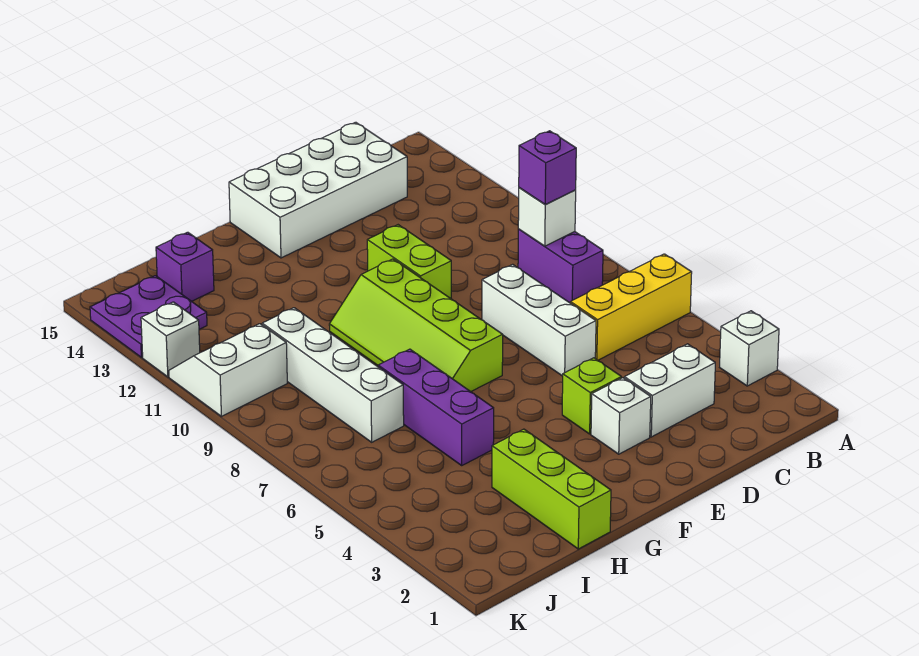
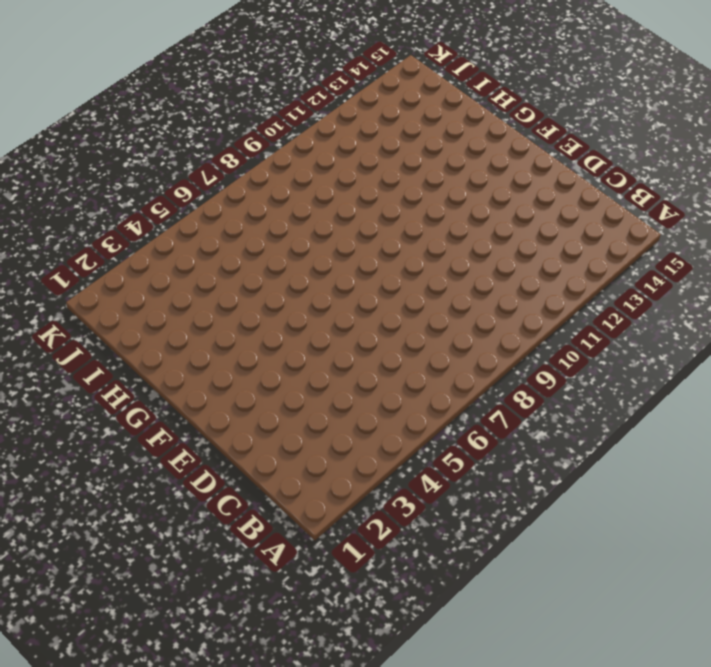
none -> white 1x1 brick [720,311,779,386]
none -> yellow 1x3 brick [570,254,692,360]
none -> purple 1x2 brick [518,229,603,303]

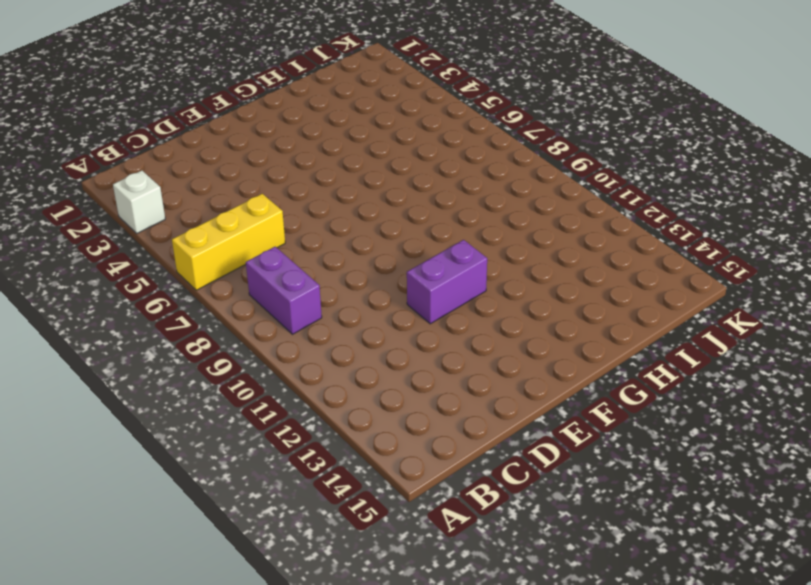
purple 1x2 brick [407,240,487,324] -> lime 1x2 brick [367,225,451,298]
none -> white 1x2 brick [624,344,715,437]
none -> white 2x4 brick [229,122,407,258]
none -> white 1x3 brick [482,264,596,376]

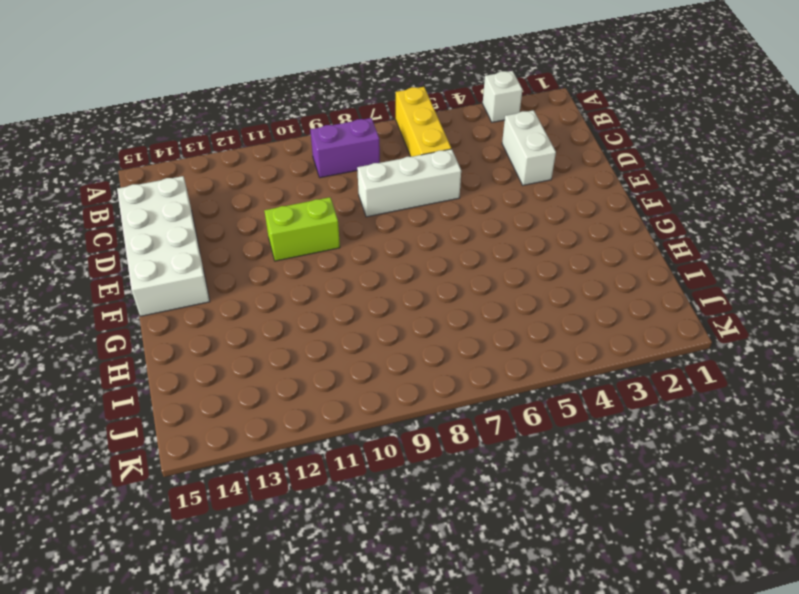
none -> white 1x1 brick [591,378,651,454]
none -> lime 1x1 brick [562,358,621,434]
none -> lime 2x4 slope [329,259,503,392]

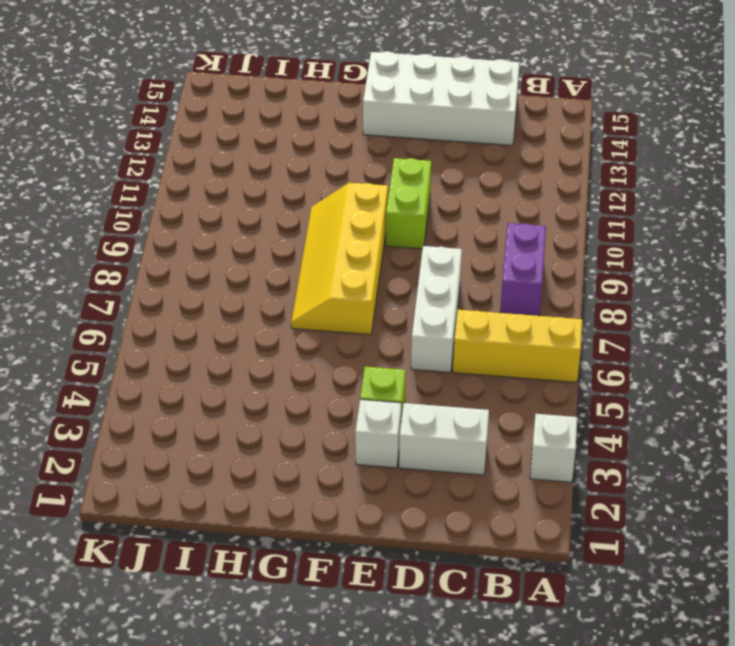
yellow 2x4 slope [291,183,388,335] -> lime 2x4 slope [329,259,503,392]
none -> lime 1x3 brick [492,429,611,549]
none -> purple 1x3 brick [378,349,494,465]
none -> white 1x4 brick [262,308,404,442]

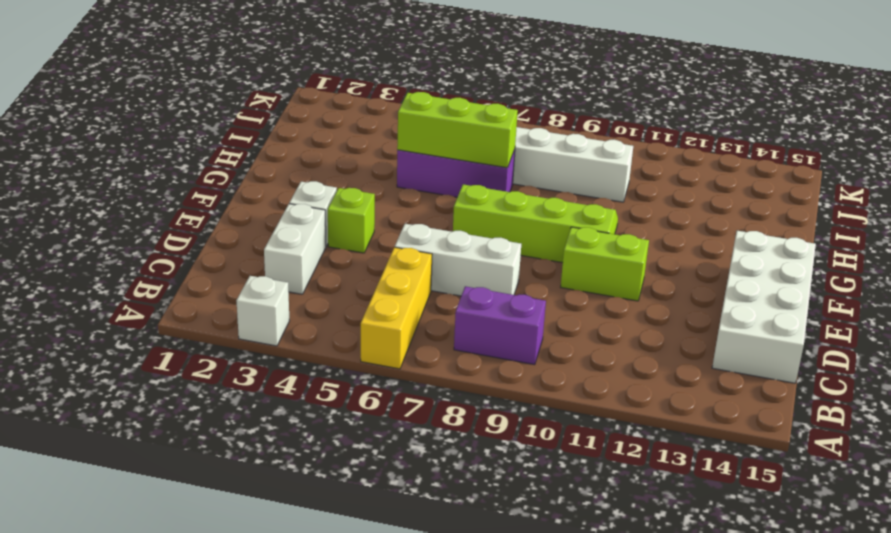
lime 1x3 brick [397,92,518,168] -> lime 1x3 brick moved to [492,429,611,549]
none -> purple 1x1 brick [156,232,214,301]
none -> white 2x2 slope [169,324,287,416]
none -> purple 2x2 plate [90,276,207,358]

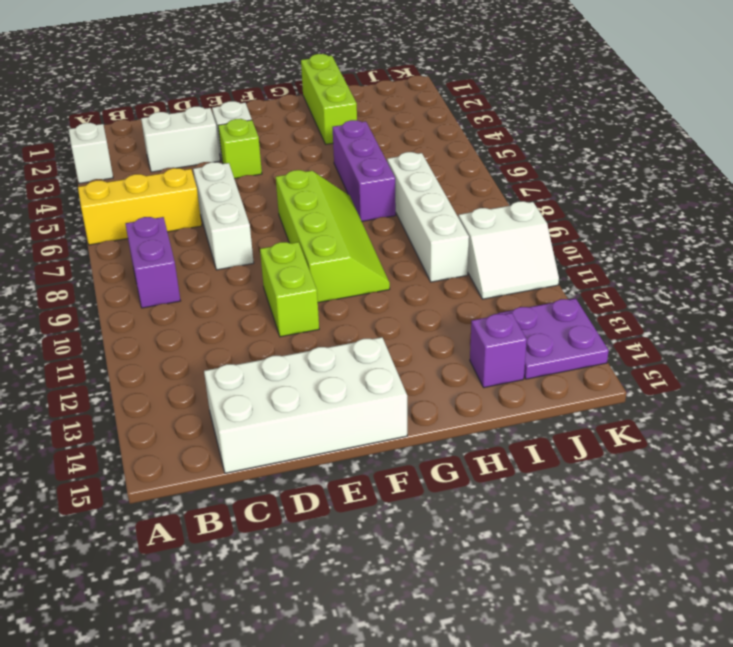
none -> white 1x1 brick [141,302,200,377]
none -> white 1x1 brick [518,188,576,246]
none -> purple 1x1 brick [519,131,576,204]

